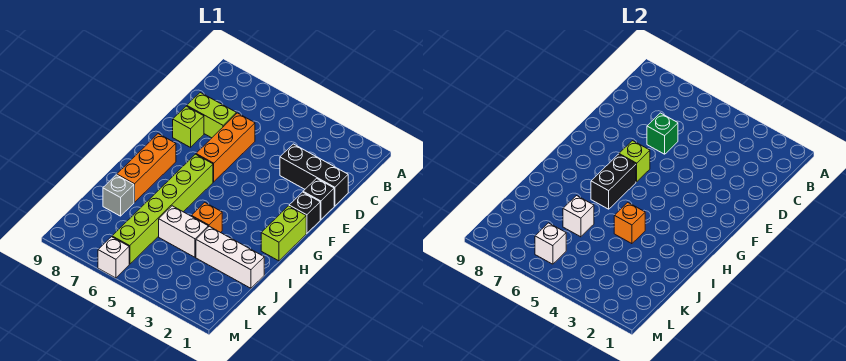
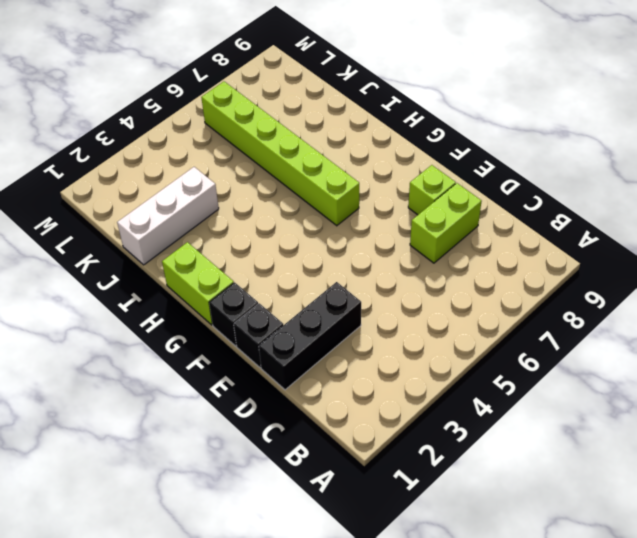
none -> orange 1x3 brick [196,113,255,182]
none -> orange 1x3 brick [117,134,176,202]
none -> orange 1x1 brick [192,202,222,233]

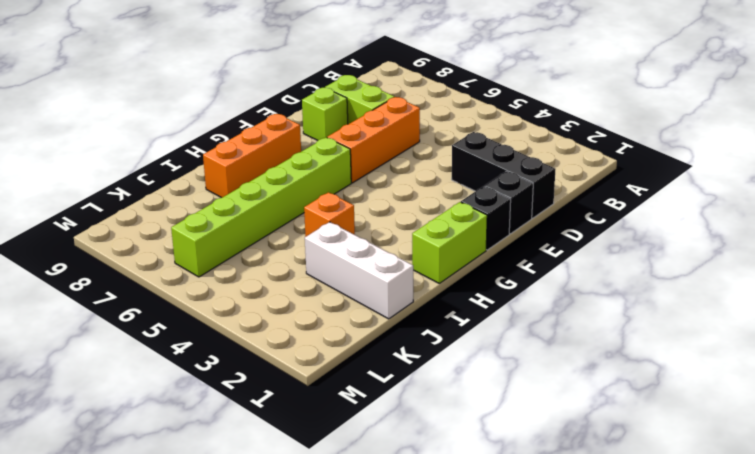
none -> white 1x2 brick [159,206,208,257]
none -> grey 1x1 brick [103,175,134,216]
none -> white 1x1 brick [98,237,129,278]

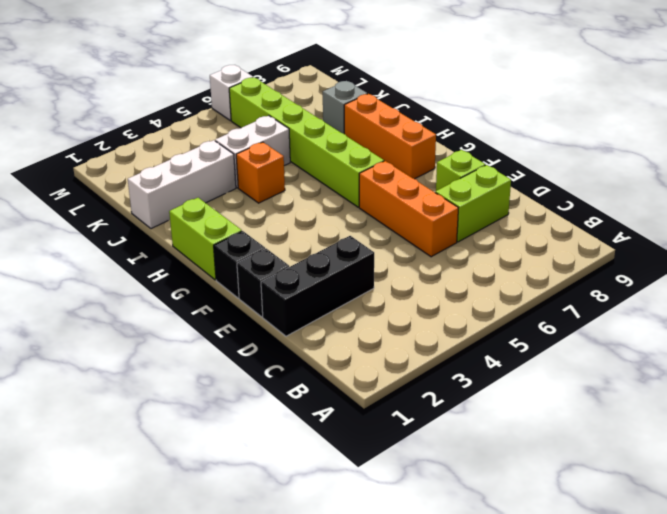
none -> green 1x1 brick [647,113,678,154]
none -> lime 1x1 brick [619,141,650,182]
none -> black 1x2 brick [591,154,636,209]

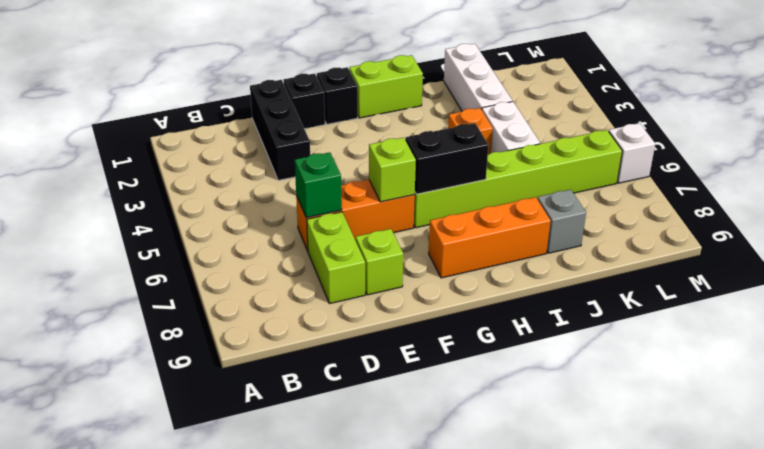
none -> orange 1x1 brick [614,202,645,244]
none -> white 1x1 brick [563,196,594,237]
none -> white 1x1 brick [535,223,566,264]

